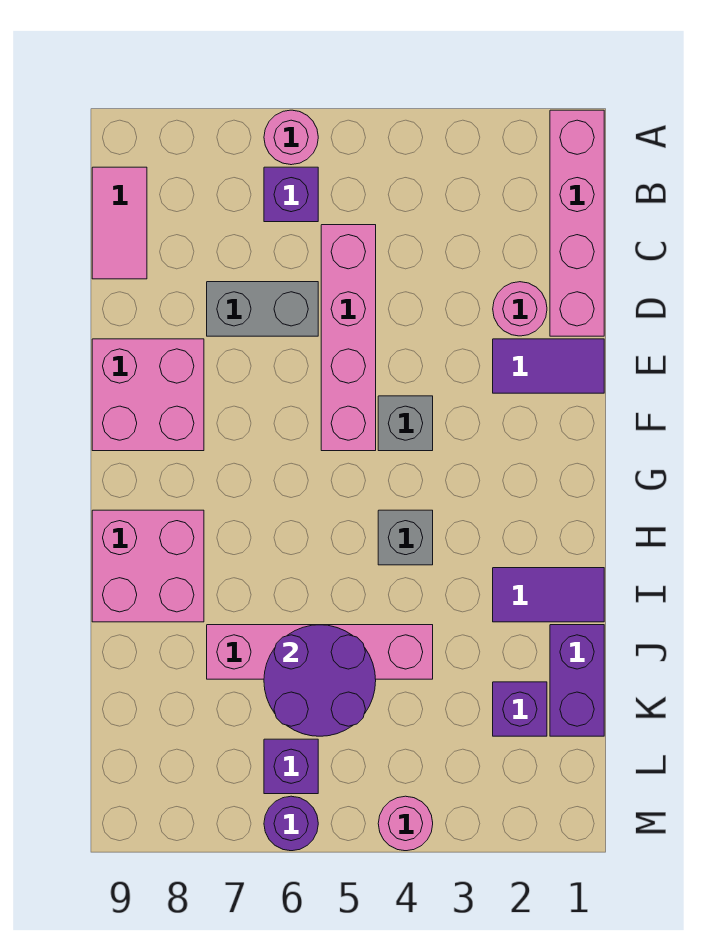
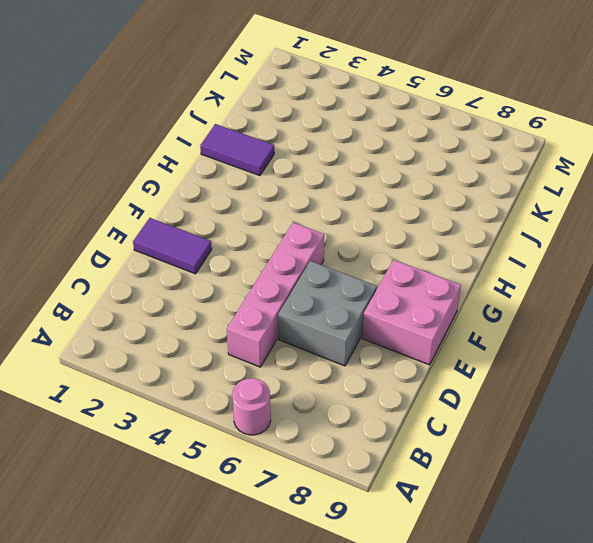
grey 2x2 brick [278,261,377,366] -> grey 1x2 brick [207,282,318,336]
none -> pink 1x4 brick [550,110,604,336]
none -> purple 1x1 brick [264,167,318,222]
none -> pink 1x2 tile [92,167,147,279]

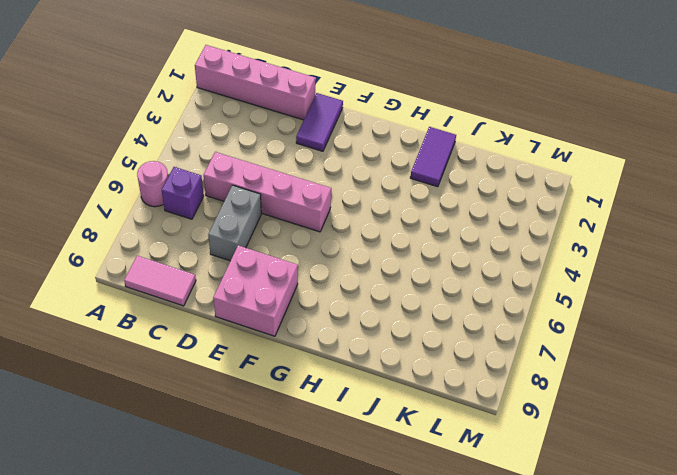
none -> pink 1x1 round brick [493,282,547,336]
none -> grey 1x1 brick [378,396,433,451]
none -> grey 1x1 brick [378,510,433,565]

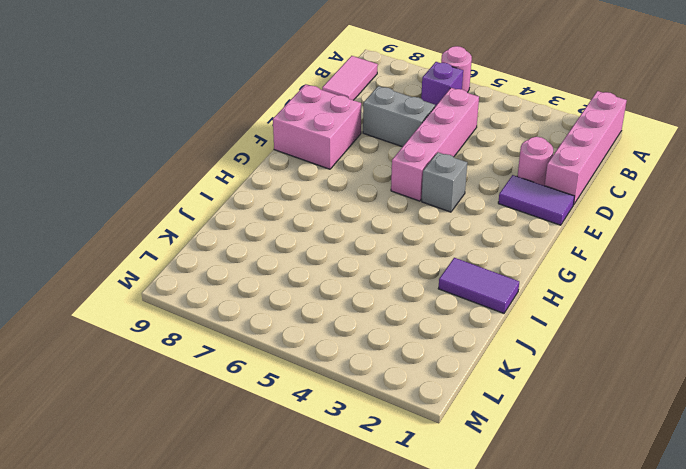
none -> grey 1x1 brick [378,510,433,565]
none -> pink 2x2 brick [92,510,204,622]
none -> purple 1x2 brick [550,625,604,736]

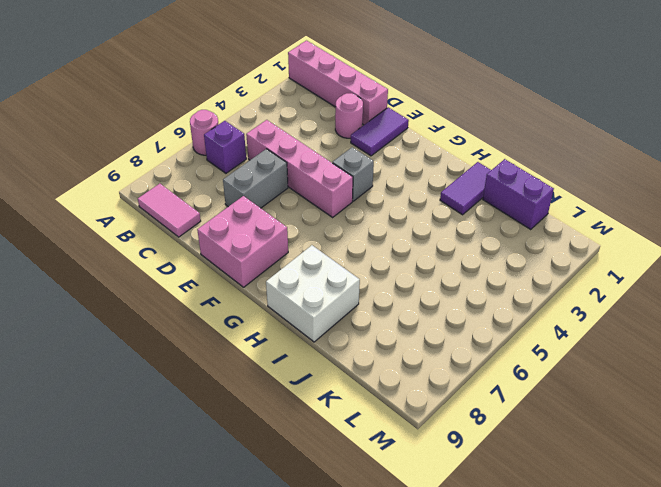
white 2x2 brick [266,245,360,342] -> pink 2x2 brick [92,510,204,622]
none -> grey 1x1 brick [378,510,433,565]
none -> pink 1x4 brick [207,625,433,679]
none -> purple 1x1 brick [493,682,547,736]

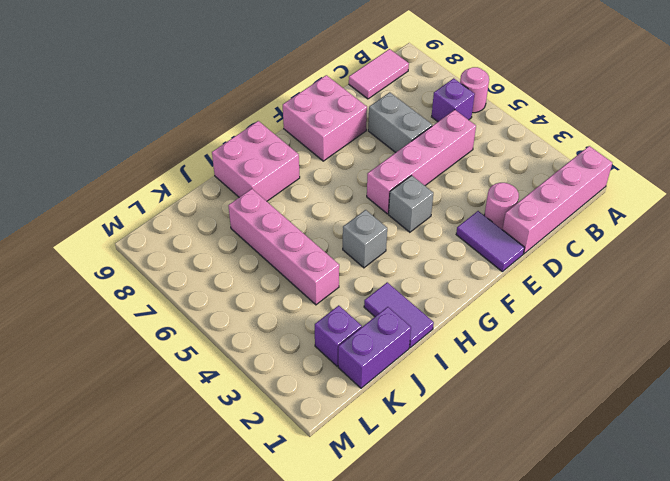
none -> purple 1x1 brick [264,739,318,794]
none -> pink 1x1 round brick [378,796,433,851]
none -> purple 1x1 round brick [264,796,318,851]

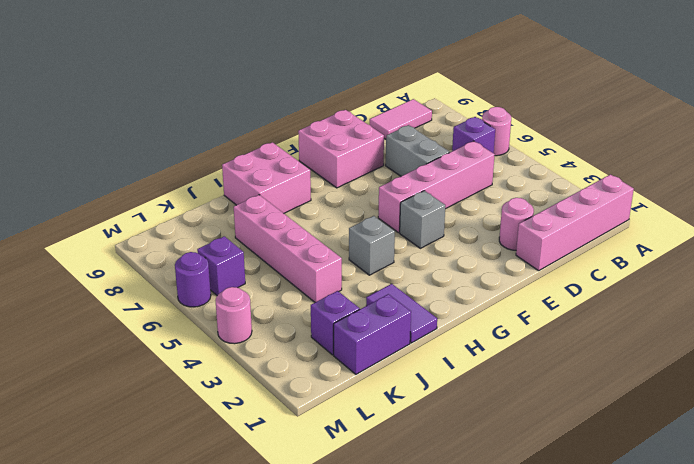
none -> purple 1x2 tile [493,339,604,393]
none -> purple 2x2 round brick [264,625,376,736]

